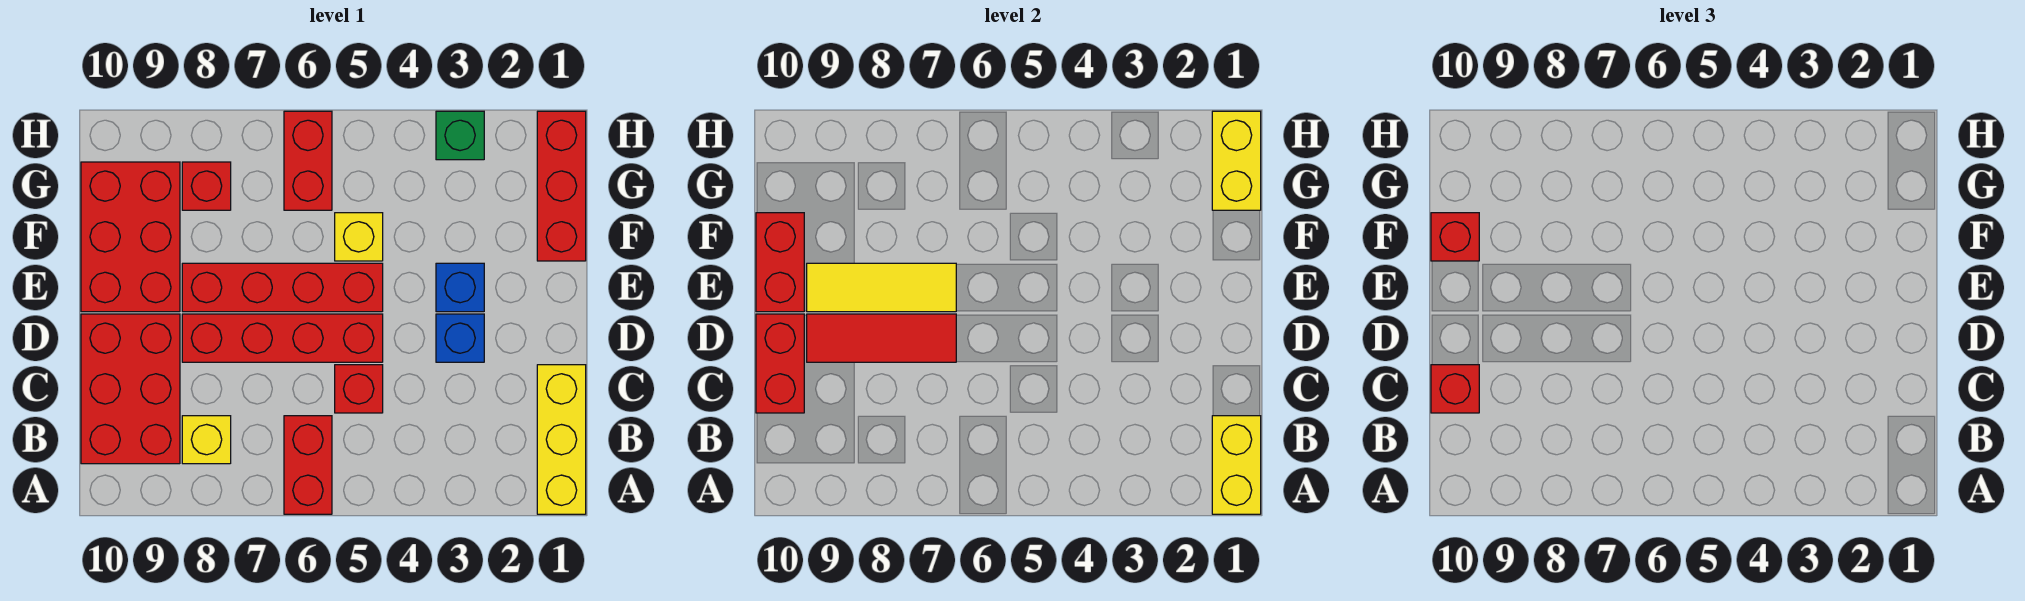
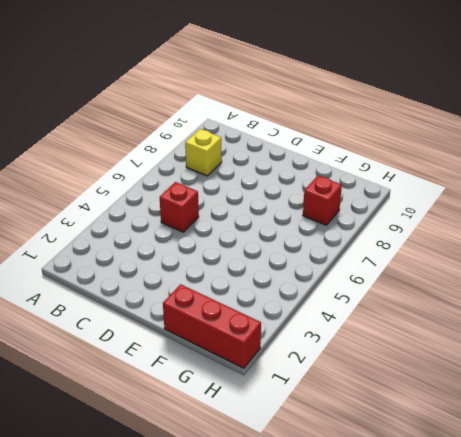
none -> yellow 1x3 brick [537,365,586,514]
none -> red 1x2 brick [284,416,332,514]
none -> red 2x3 brick [81,314,180,464]

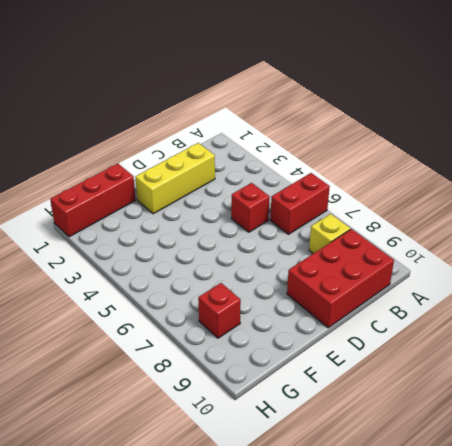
yellow 1x3 brick [135,143,215,214] -> yellow 1x3 brick moved to [537,365,586,514]
none -> blue 1x1 brick [436,314,484,362]
none -> red 1x4 brick [182,314,383,362]
none -> blue 1x1 brick [436,263,484,312]

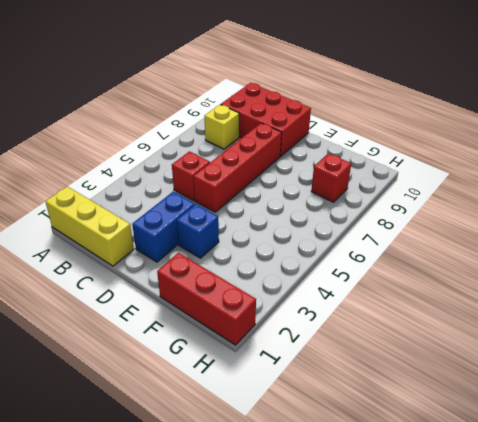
blue 1x2 brick [132,192,195,262] -> blue 1x1 brick [436,314,484,362]
none -> red 1x2 brick [284,416,332,514]
none -> red 1x4 brick [182,263,383,312]
none -> red 2x3 brick [81,162,180,312]

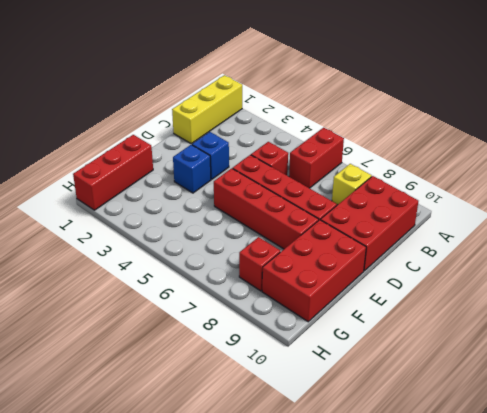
none -> yellow 1x1 brick [335,213,383,261]
none -> red 1x2 brick [284,111,332,210]
none -> green 1x1 brick [436,111,484,160]

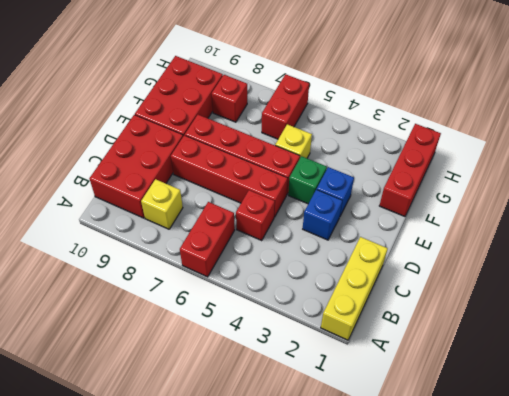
green 1x1 brick [288,156,327,204] -> green 1x1 brick moved to [436,111,484,160]
none -> yellow 1x2 brick [1212,416,1261,514]
none -> red 1x2 brick [756,314,804,413]
none -> red 1x3 tile [807,314,956,362]

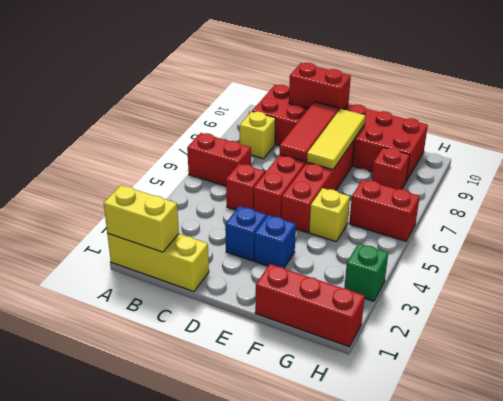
none -> red 1x2 brick [756,213,804,312]
none -> yellow 1x2 brick [1212,111,1261,210]
none -> red 1x1 brick [1431,365,1479,413]

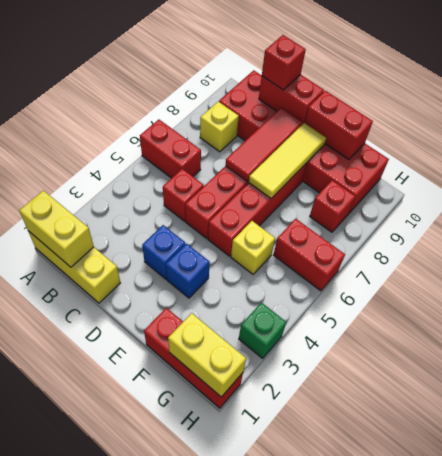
none -> red 1x1 brick [1431,213,1479,261]

